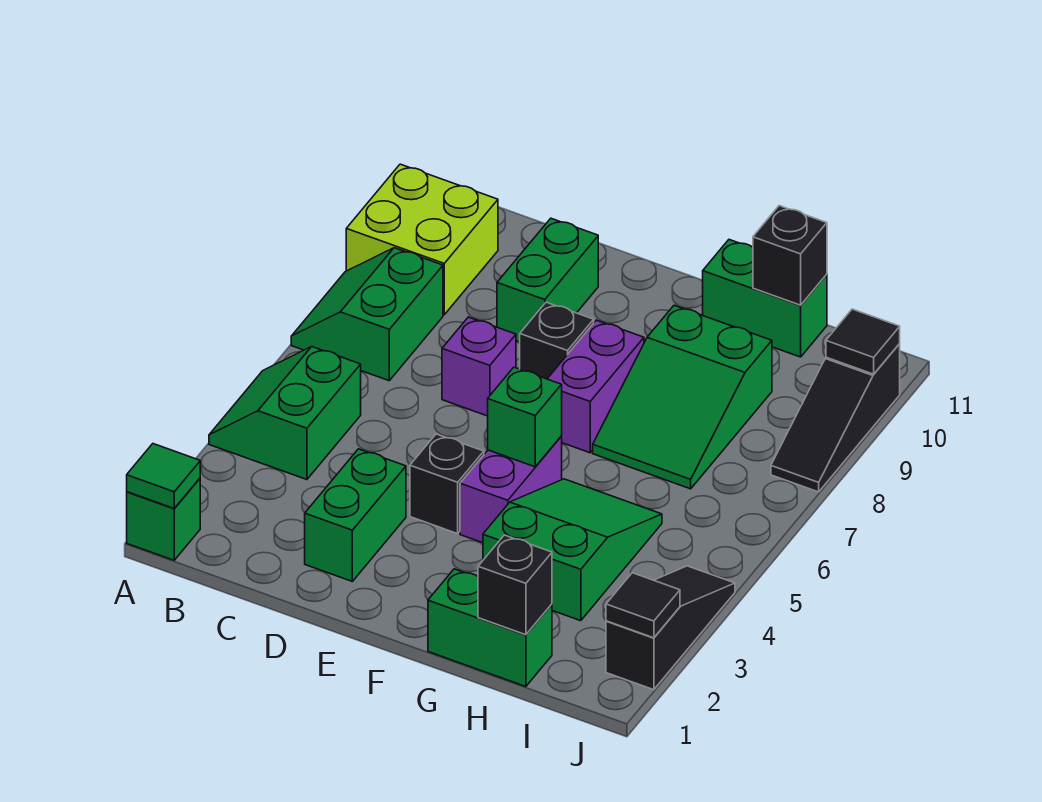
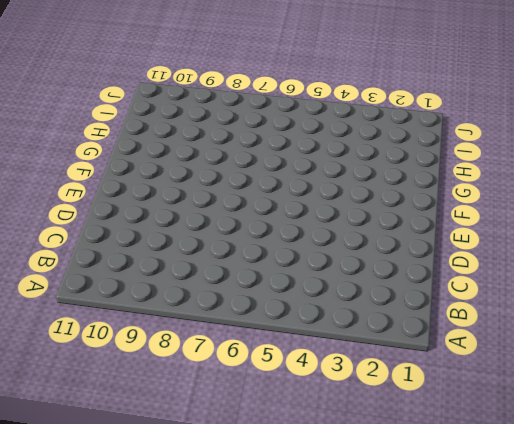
none -> green 1x1 brick [127,478,200,560]
none -> green 2x2 slope [209,347,361,480]
none -> green 2x2 slope [291,248,443,381]

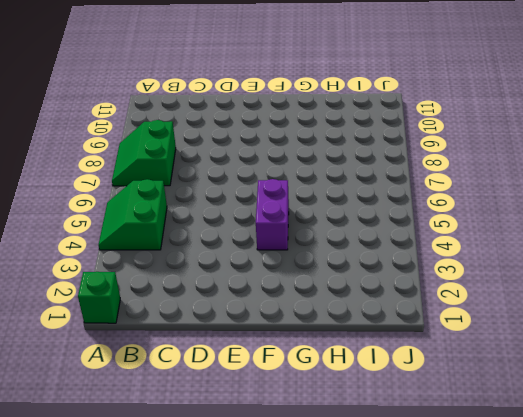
none -> lime 2x2 brick [346,164,498,315]
none -> green 1x2 brick [305,449,406,581]
none -> purple 1x1 brick [442,317,516,416]

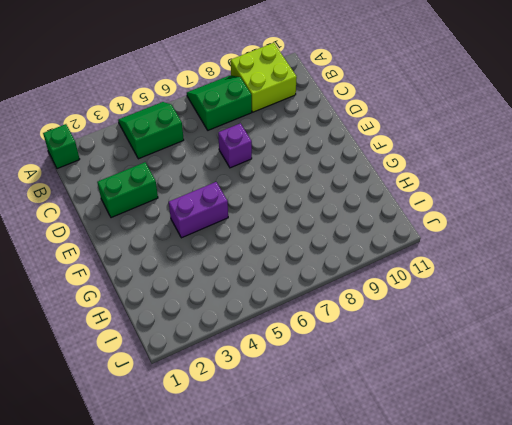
none -> green 1x2 brick [497,218,598,342]
none -> black 1x1 brick [410,434,484,534]
none -> black 1x1 brick [520,302,594,379]

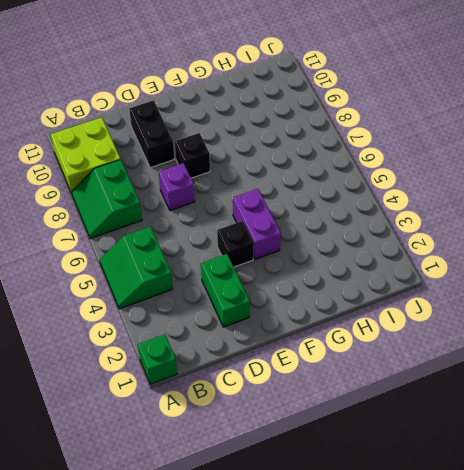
black 1x2 brick [129,100,174,168] -> green 1x2 brick [497,218,598,342]
none -> purple 1x2 brick [547,320,644,453]
none -> green 1x2 brick [428,569,552,687]
none -> green 2x3 slope [483,479,662,621]

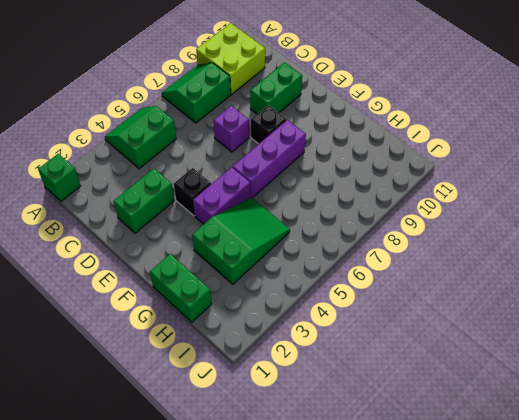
purple 1x3 brick [232,120,306,198] -> purple 1x2 brick [547,320,644,453]
none -> green 2x3 slope [593,305,772,489]
none -> green 1x2 brick [703,240,827,357]
none -> black 1x3 slope [606,566,735,690]

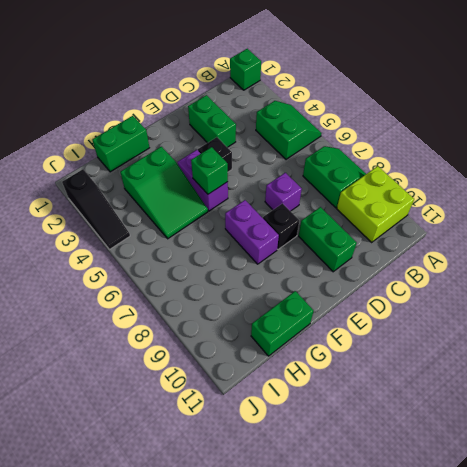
none -> green 2x3 slope [593,305,772,489]
none -> black 1x3 slope [771,343,900,492]
none -> green 1x1 tile [127,444,200,508]

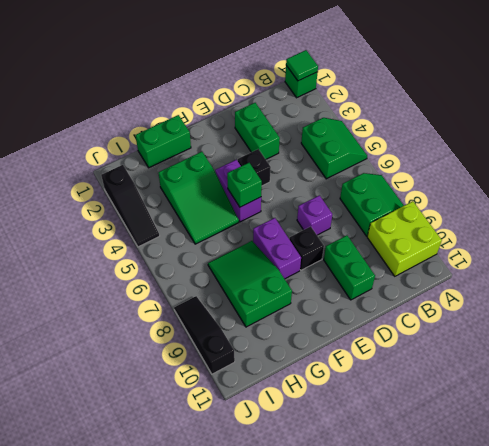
none -> green 1x2 brick [703,240,827,357]
none -> black 1x1 brick [478,535,552,635]
none -> black 1x1 brick [753,206,827,305]

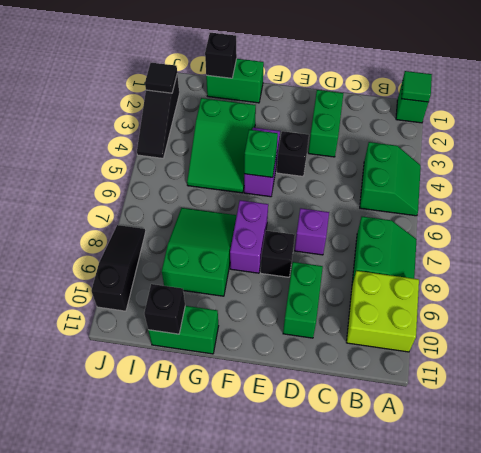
none -> black 1x1 tile [826,309,900,374]

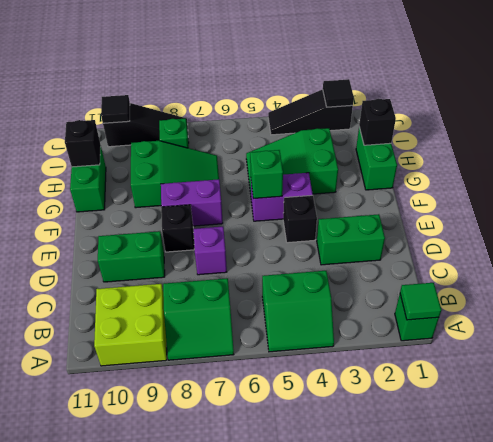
green 1x1 brick [159,119,189,148] -> none

